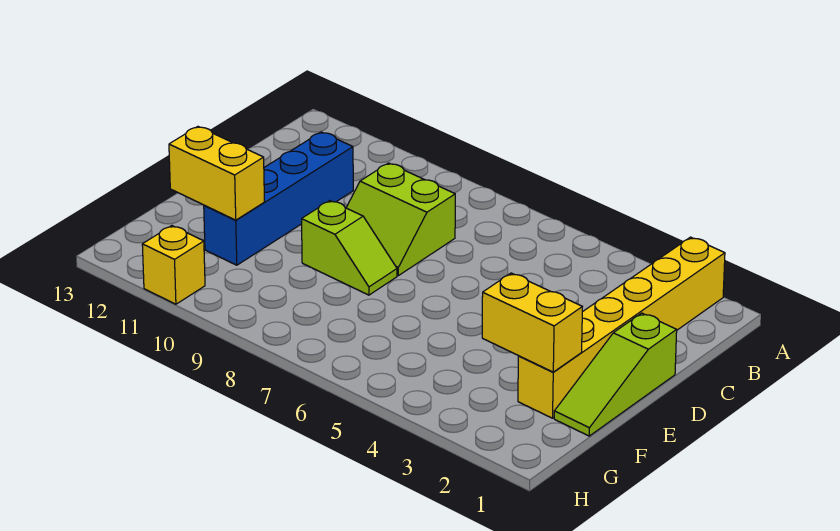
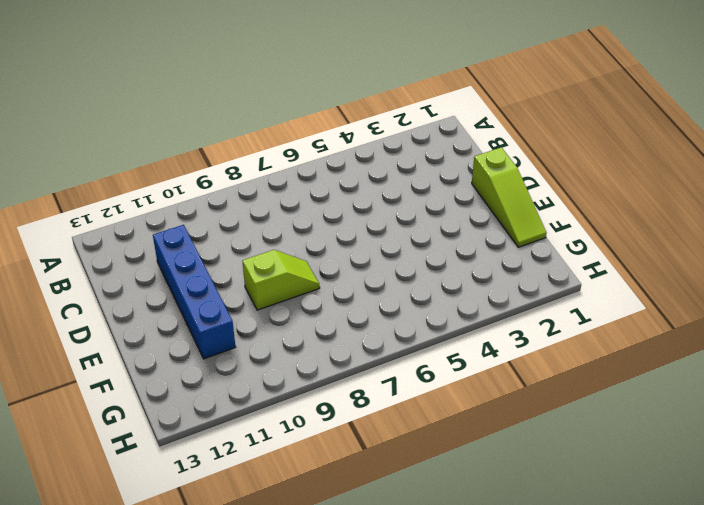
none -> yellow 1x6 brick [518,237,725,418]
none -> lime 2x2 slope [346,163,455,276]

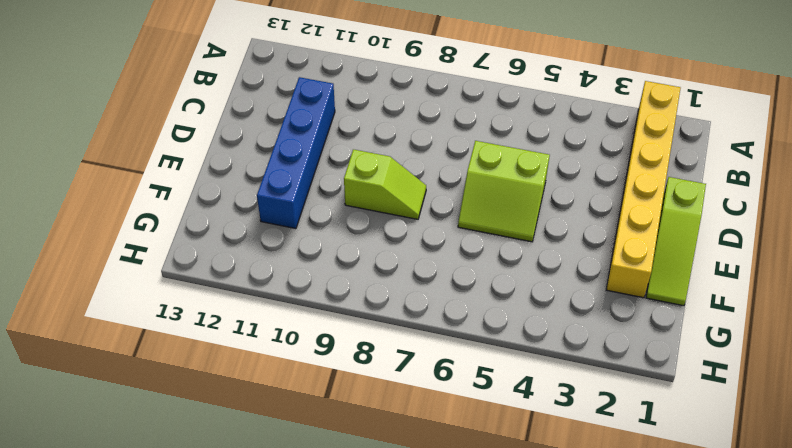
lime 2x2 slope [458,141,550,242] -> lime 2x2 slope moved to [346,163,455,276]
none -> yellow 1x1 brick [142,226,205,304]
none -> yellow 1x2 brick [482,273,582,372]

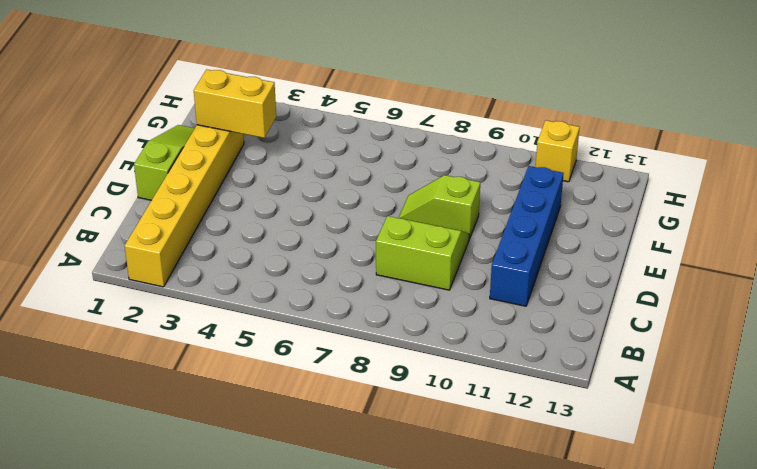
none -> yellow 1x2 brick [169,127,264,220]

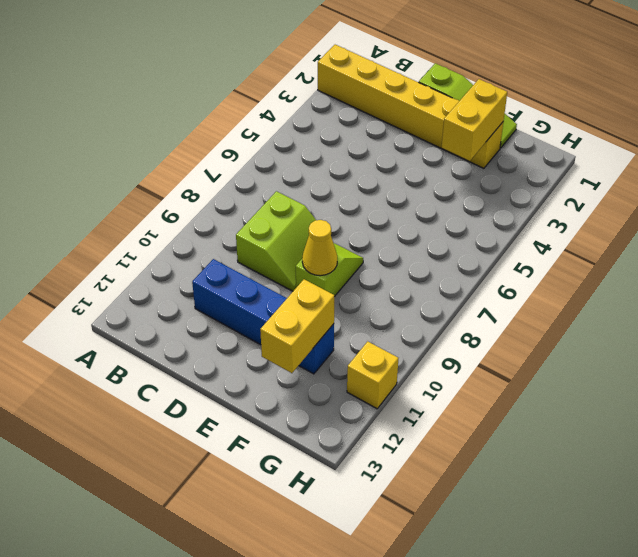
yellow 1x1 cone [302,220,337,276] -> none

